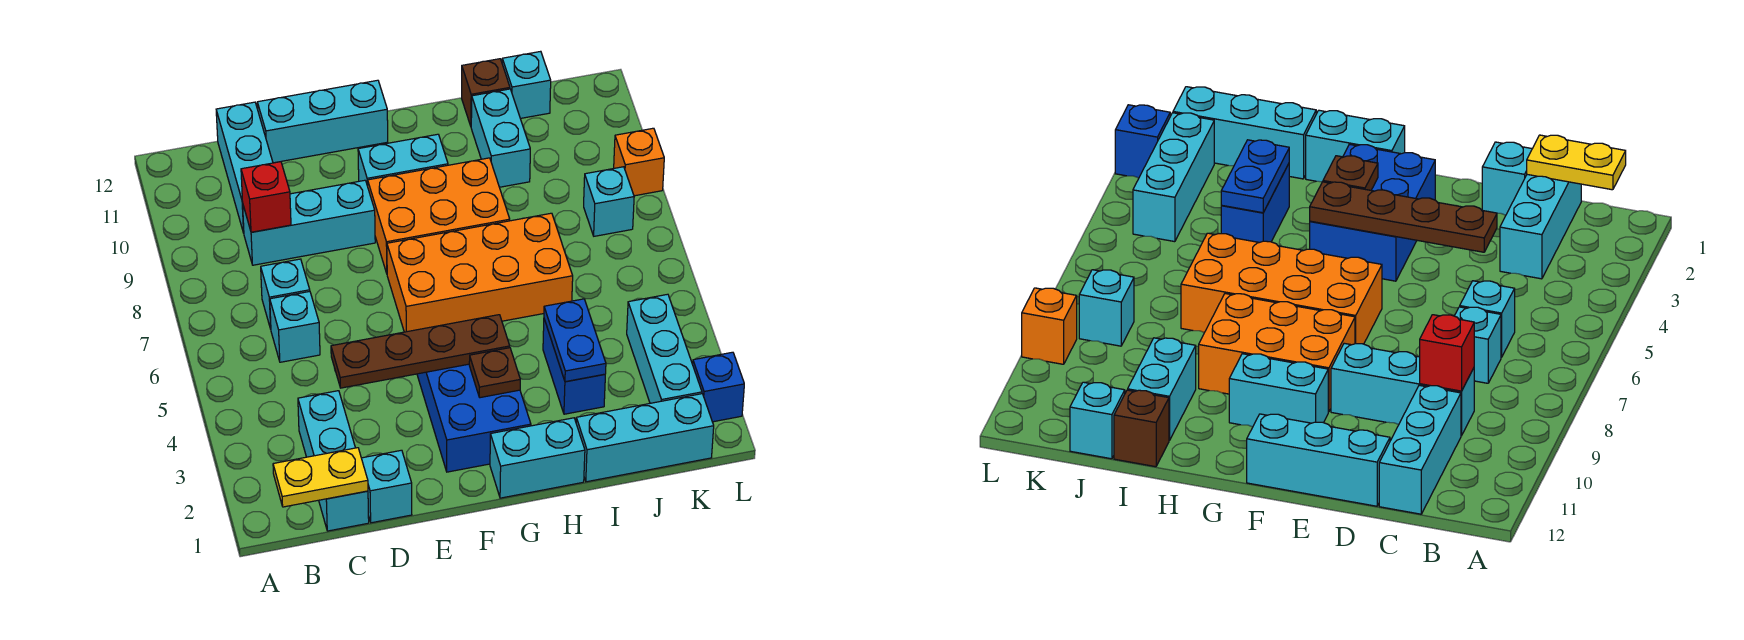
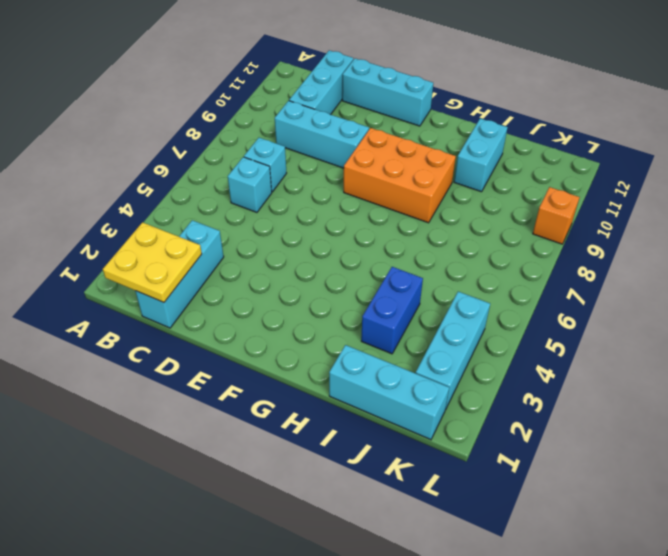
yellow 2x2 plate [103,222,202,302] -> yellow 1x2 plate [273,448,368,507]
none -> cyan 1x1 brick [362,450,412,523]
none -> blue 2x3 brick [417,364,531,472]
none -> orange 2x4 brick [387,213,573,332]

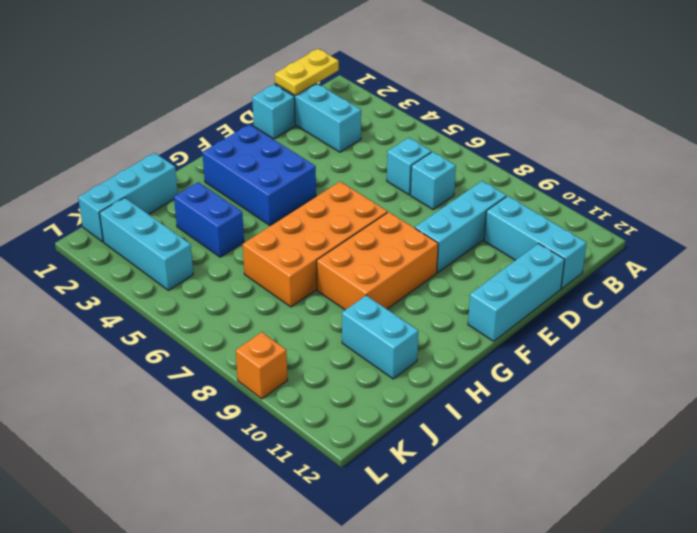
none -> cyan 1x2 brick [358,134,448,186]
none -> cyan 1x2 brick [490,418,585,498]
none -> brown 1x1 brick [462,59,510,126]

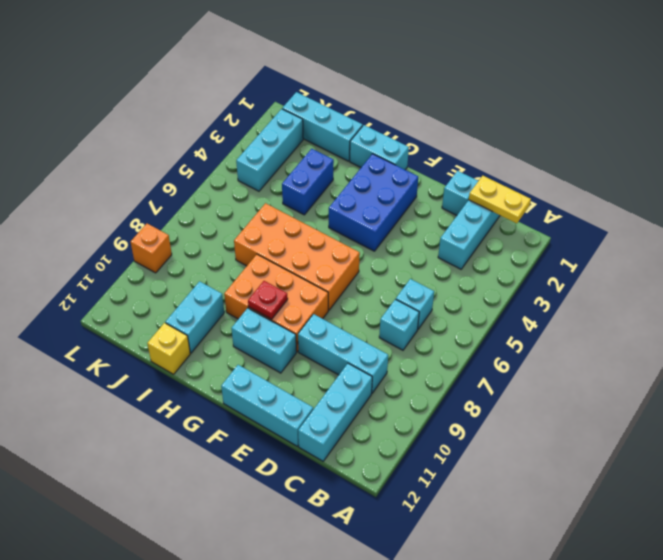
red 1x1 plate [248,281,288,319] -> none
yellow 1x1 brick [147,323,190,374] -> brown 1x1 brick [462,59,510,126]
none -> cyan 1x1 brick [502,51,551,119]
none -> cyan 1x1 brick [584,167,634,236]
none -> blue 1x1 brick [693,352,744,422]

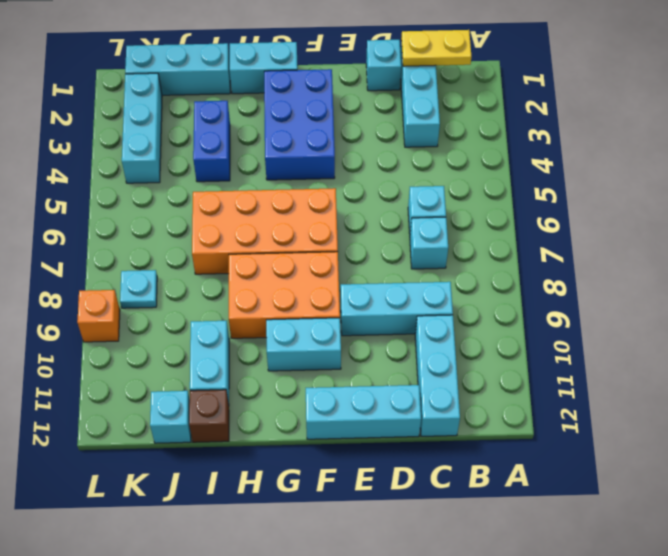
cyan 1x1 plate [120,270,157,308] -> cyan 1x1 brick [584,167,634,236]
none -> blue 1x1 brick [693,352,744,422]
none -> red 1x1 brick [241,162,291,232]
none -> brown 1x4 plate [331,315,510,388]

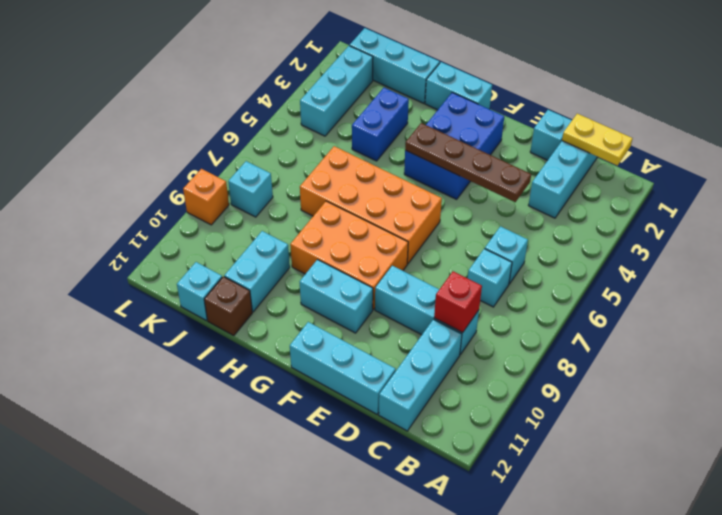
none -> blue 1x1 brick [693,352,744,422]
none -> brown 1x1 plate [469,348,520,398]
none -> blue 1x2 plate [544,299,606,382]

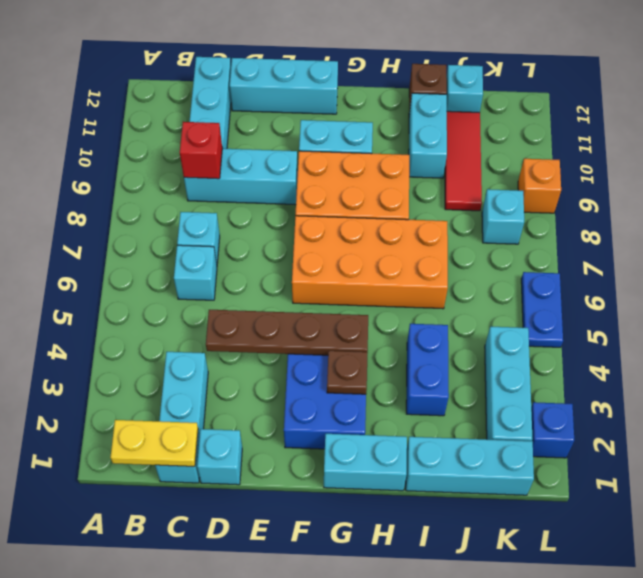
red 1x3 tile [445,111,482,211] -> none
blue 1x2 plate [521,272,563,347] -> blue 1x2 plate moved to [544,299,606,382]

